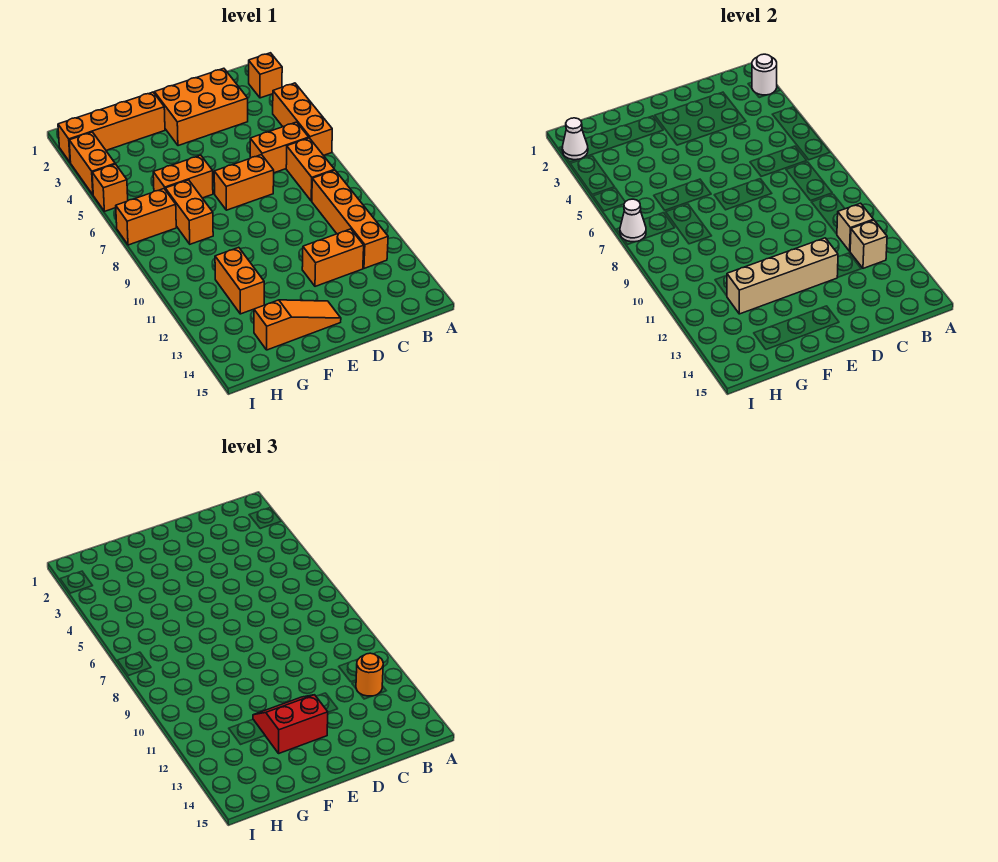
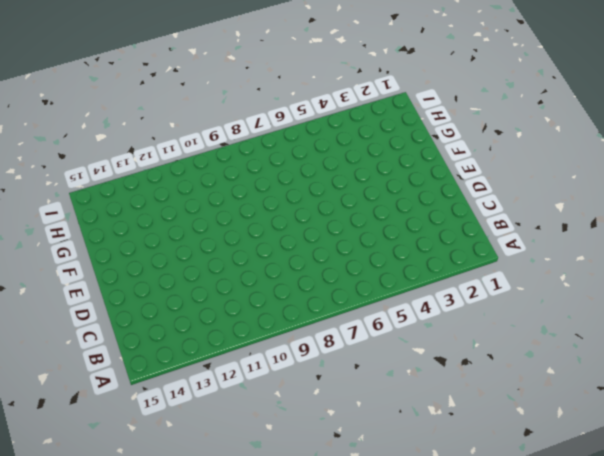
none -> orange 1x1 brick [249,53,282,98]
none -> orange 1x3 brick [273,83,332,155]
none -> orange 1x2 brick [250,122,309,173]

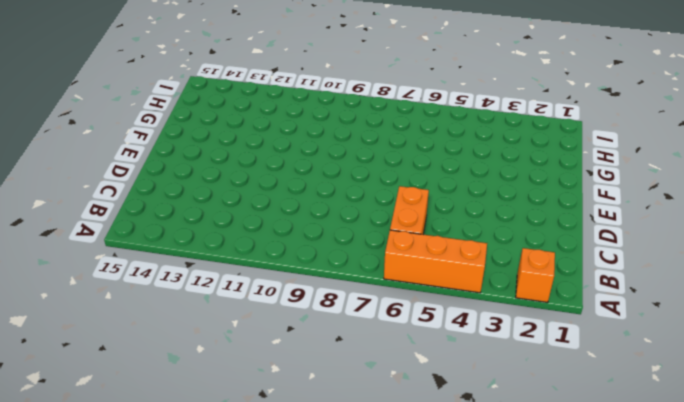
none -> orange 1x2 brick [286,138,334,201]
none -> orange 1x4 brick [312,170,388,268]
none -> orange 2x3 brick [154,68,248,146]

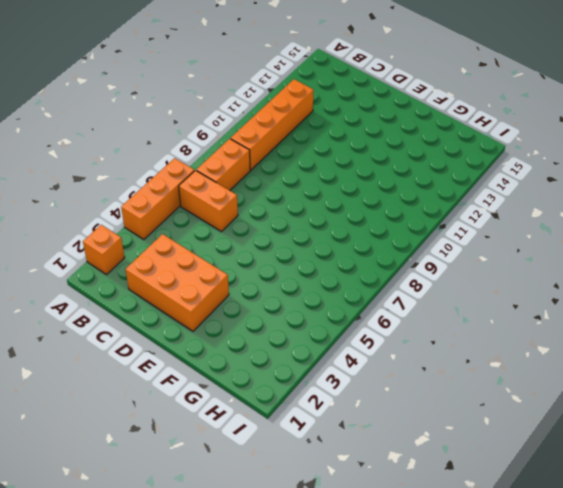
none -> orange 1x2 brick [302,229,364,286]
none -> orange 1x2 brick [214,155,274,210]
none -> orange 1x3 slope [254,300,341,350]

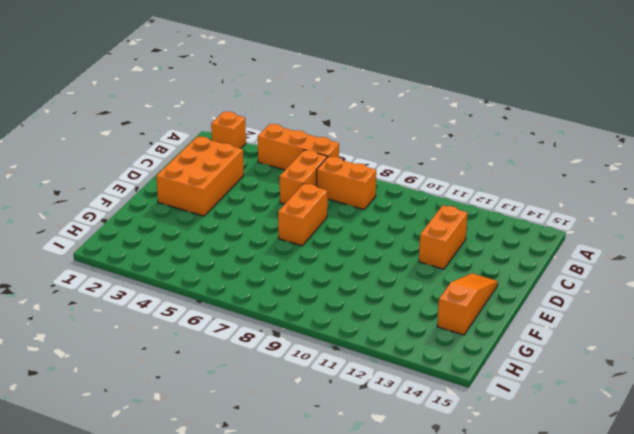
none -> orange 1x4 brick [312,170,388,268]
none -> orange 1x4 brick [58,92,165,163]
none -> orange 1x2 brick [153,155,213,198]

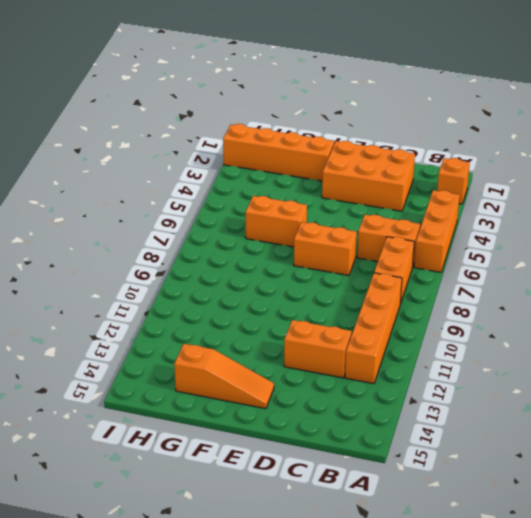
none -> orange 1x2 brick [165,180,213,244]
none -> orange 1x2 brick [215,247,264,314]
none -> orange 1x2 brick [116,189,176,245]

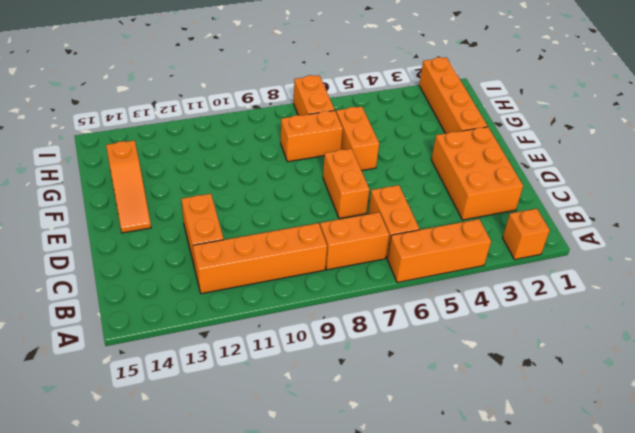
none -> orange 1x2 brick [215,247,264,314]
none -> orange 1x2 brick [69,132,115,195]
none -> orange 1x1 brick [92,164,128,211]

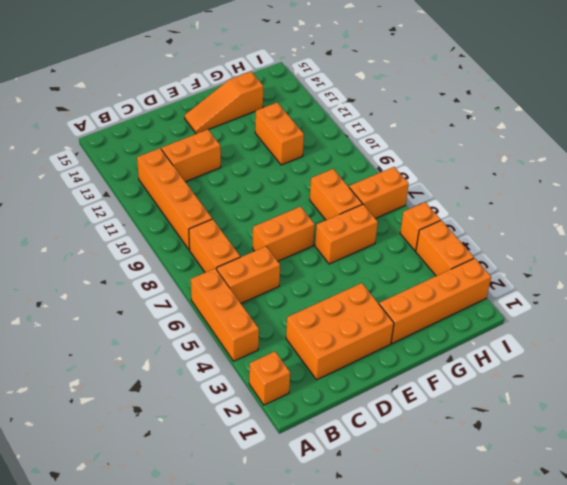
none -> white 1x1 round brick [752,54,777,95]
none -> tan 1x1 brick [837,203,874,251]
none -> tan 1x1 brick [850,220,887,268]

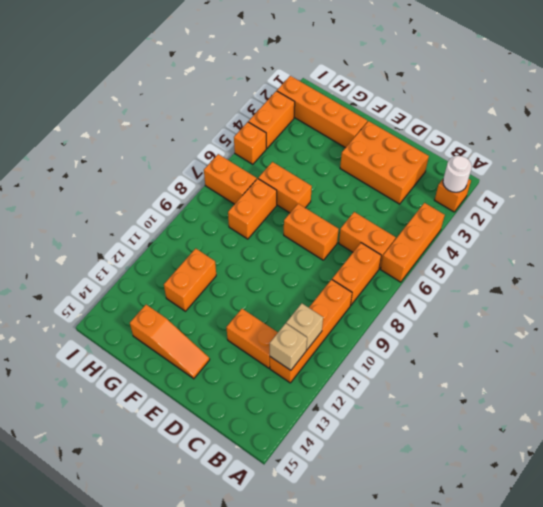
none -> tan 1x4 brick [727,238,838,314]
none -> white 1x1 cone [562,118,588,160]
none -> white 1x1 cone [620,199,646,242]

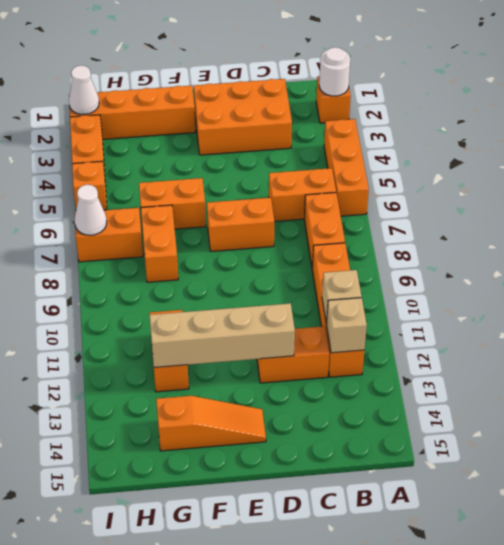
none -> orange 1x1 round brick [356,653,383,696]
none -> red 2x2 slope [253,695,328,753]

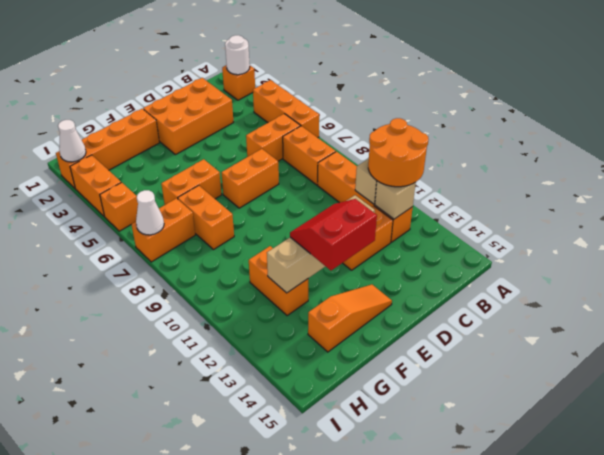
orange 2x2 round brick [368,118,429,187] -> orange 1x1 round brick [356,653,383,696]

